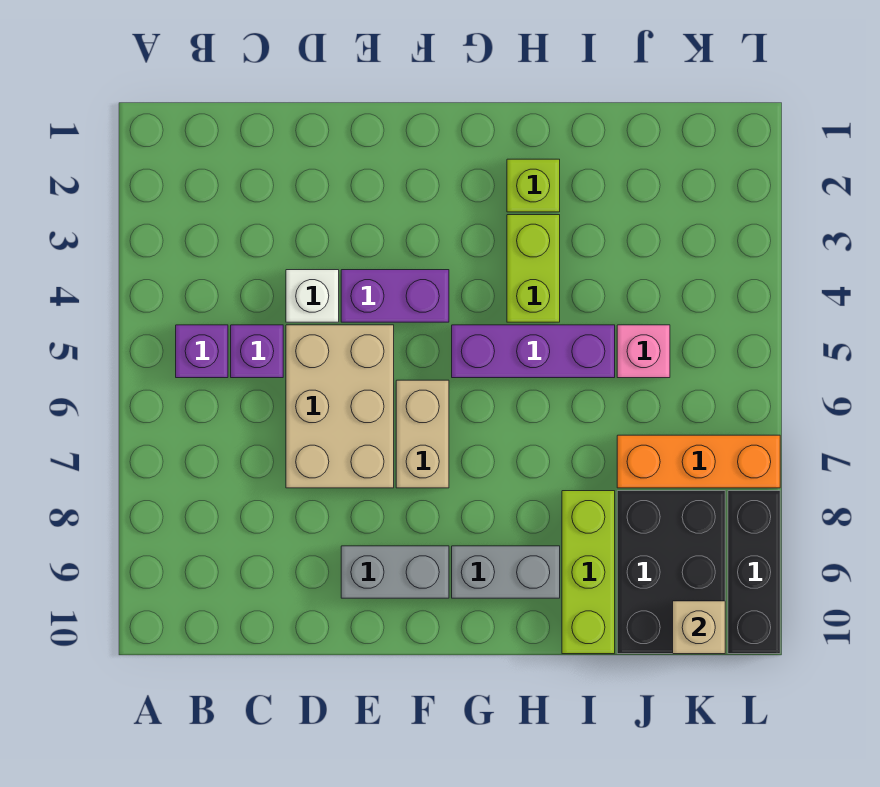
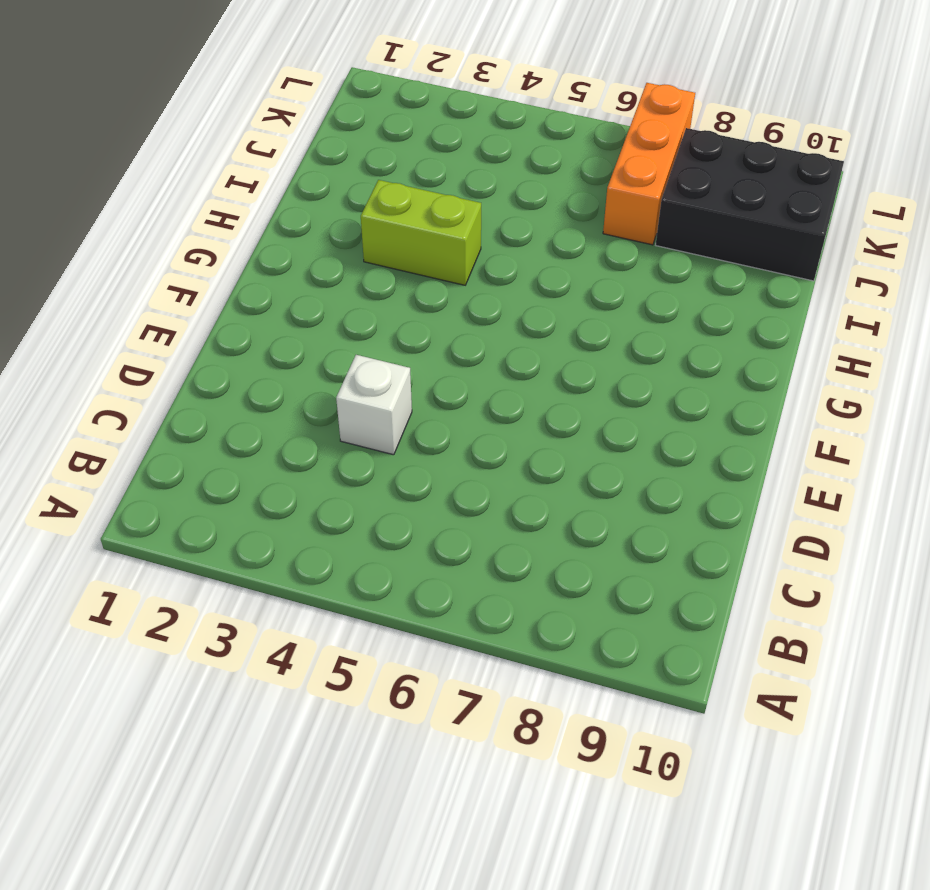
none -> purple 1x1 brick [176,325,228,378]
none -> purple 1x1 brick [231,325,283,378]
none -> tan 2x3 brick [286,325,394,488]

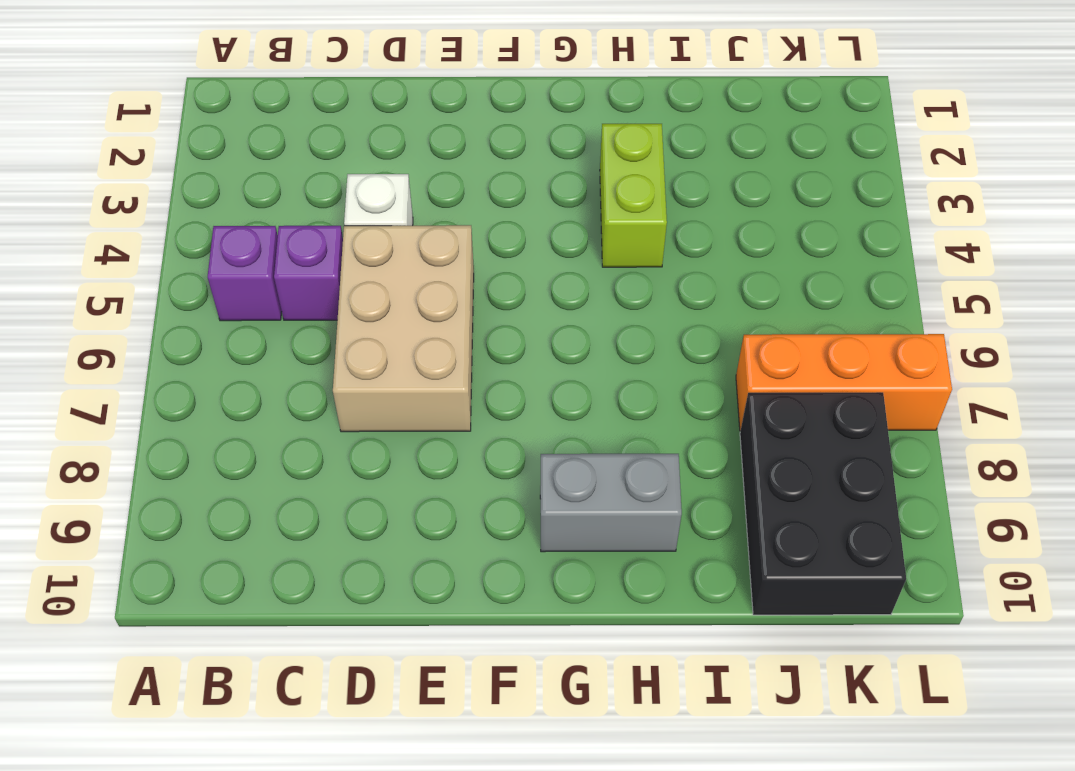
none -> purple 1x2 brick [341,270,449,322]
none -> grey 1x2 brick [341,546,449,598]
none -> tan 1x2 brick [396,380,449,488]

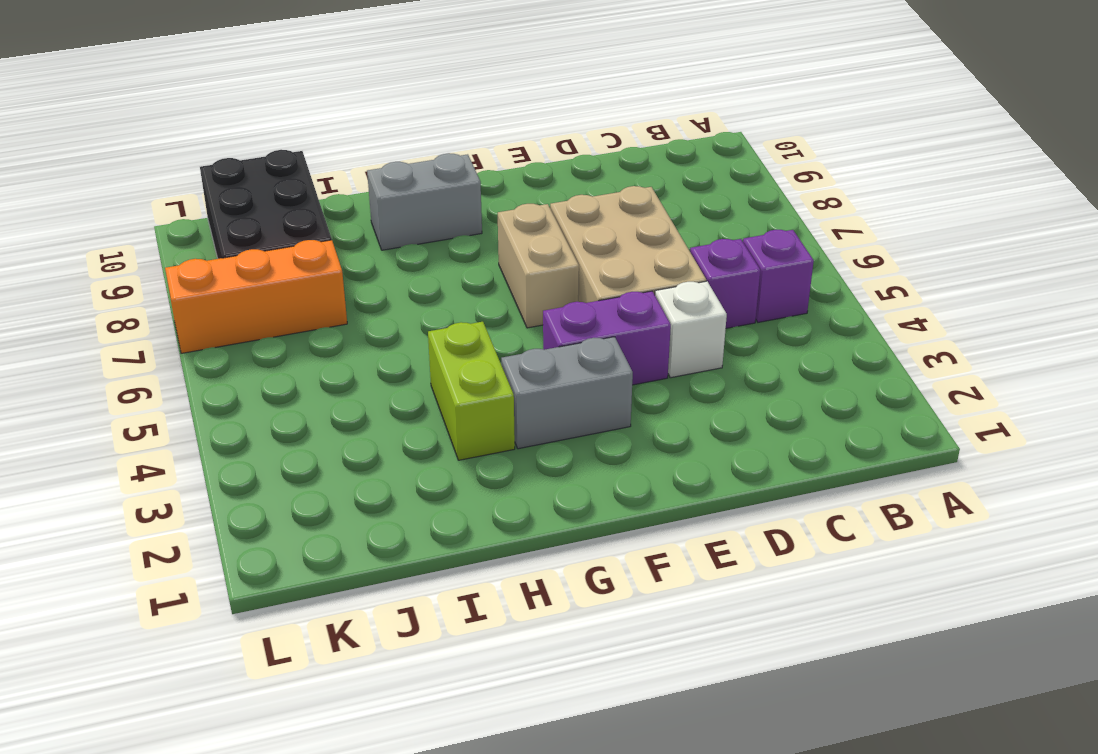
grey 1x2 brick [501,337,633,449] -> grey 1x2 brick moved to [341,546,449,598]
none -> purple 1x3 brick [452,325,615,378]
none -> lime 1x1 brick [507,159,560,212]
none -> lime 1x3 brick [562,491,615,654]

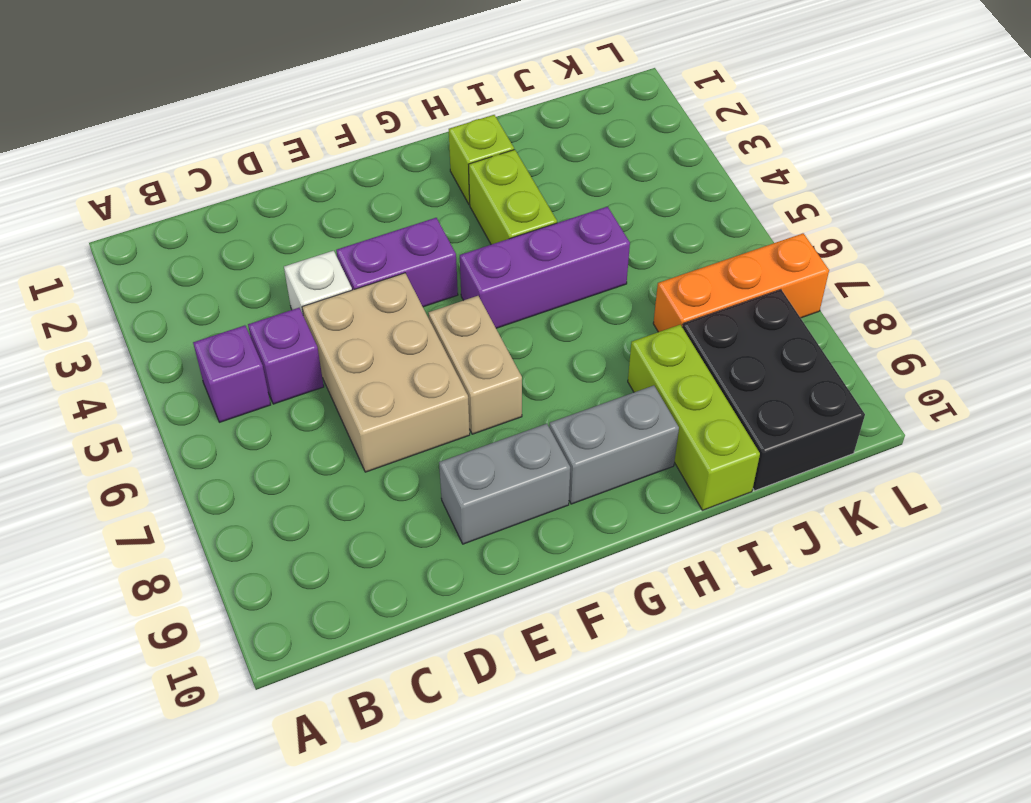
none -> pink 1x1 brick [617,325,670,378]
none -> black 1x3 brick [728,491,780,654]
none -> tan 1x1 brick [673,601,725,654]

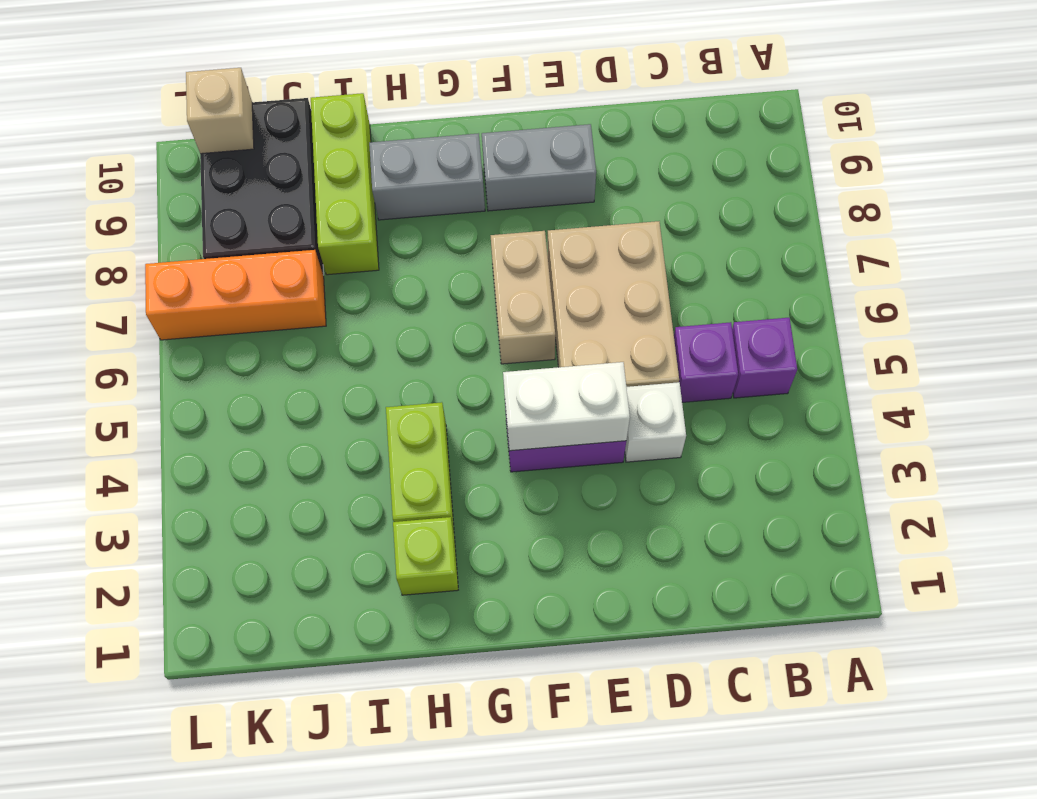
white 1x2 brick [503,362,630,451] -> none
none -> purple 1x3 brick [452,325,615,378]
none -> pink 1x1 brick [617,325,670,378]
none -> black 1x3 brick [728,491,780,654]

